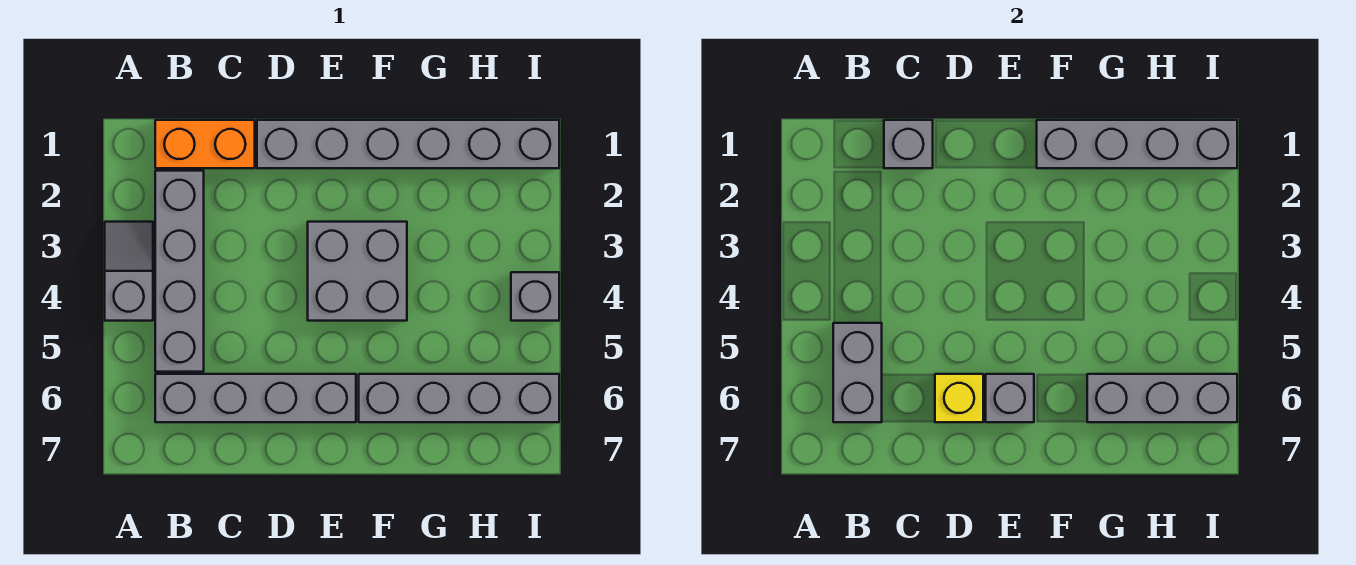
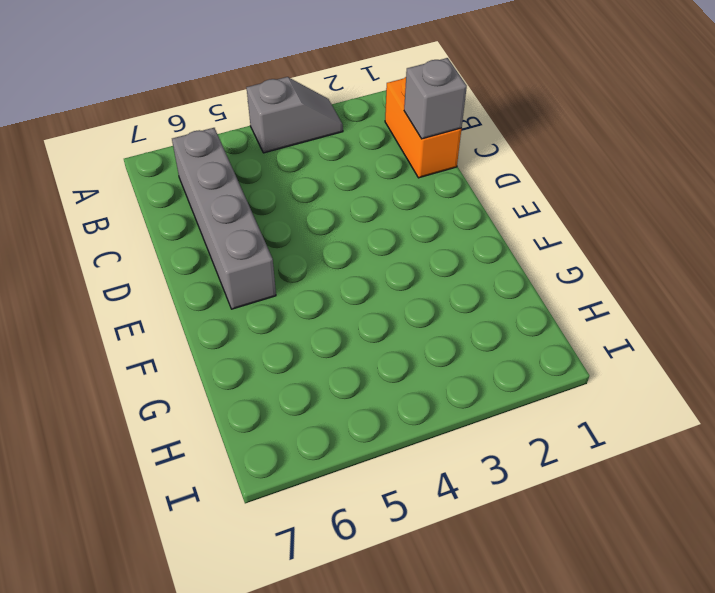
none -> grey 1x4 brick [155,171,204,372]
none -> grey 1x6 brick [257,120,559,168]
none -> grey 2x2 brick [308,222,407,321]

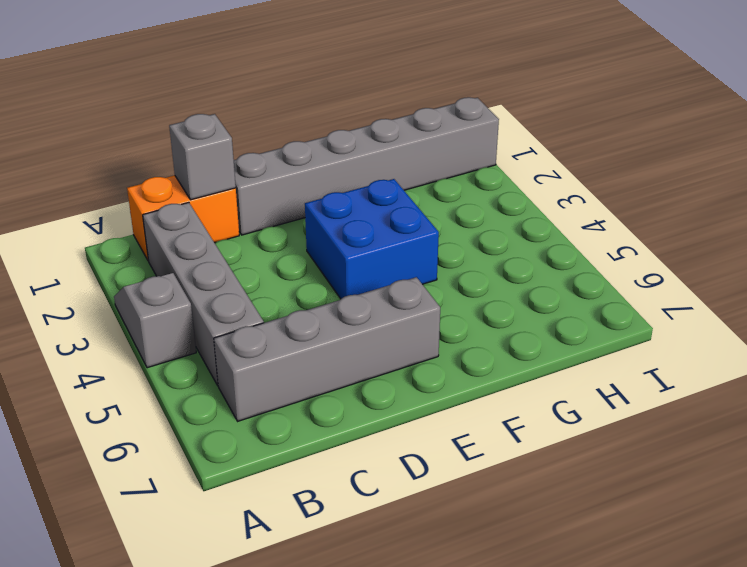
blue 2x2 brick [305,179,439,299] -> grey 2x2 brick [308,222,407,321]
none -> grey 1x4 brick [359,374,559,422]
none -> grey 1x1 brick [511,272,559,321]
none -> grey 1x2 brick [833,323,882,422]

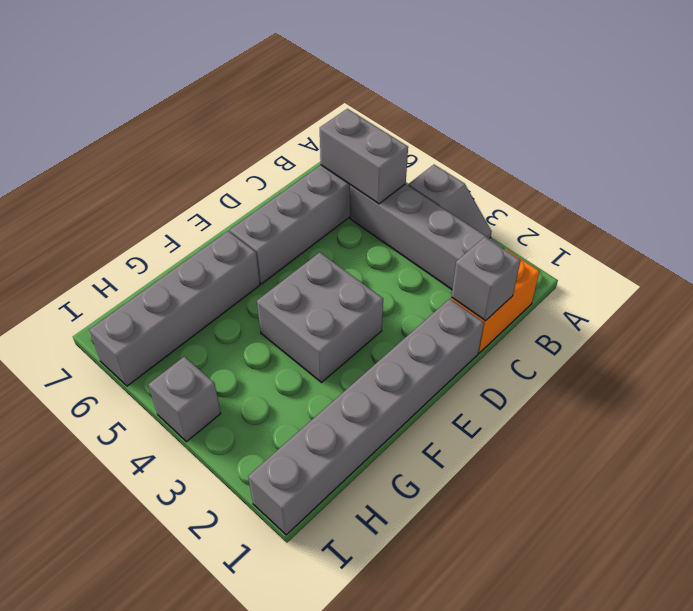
none -> yellow 1x1 brick [935,374,983,422]
none -> grey 1x1 brick [986,374,1034,422]
none -> grey 1x4 brick [1037,120,1237,168]

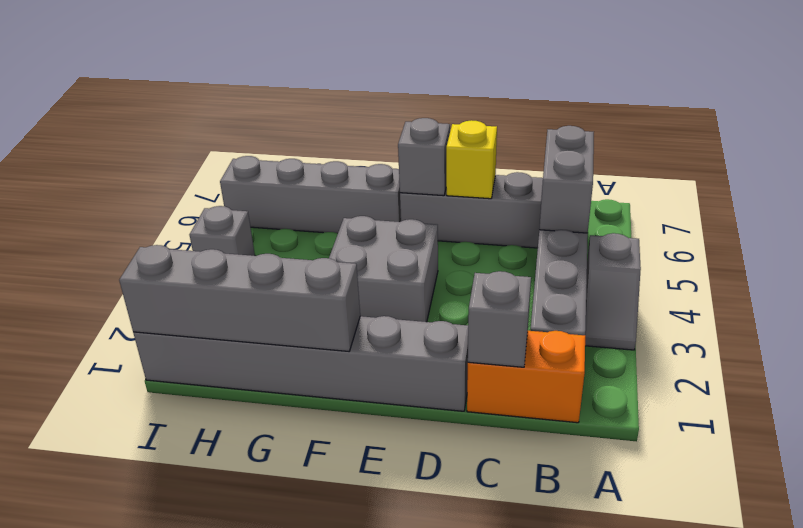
none -> grey 1x3 brick [1087,374,1237,422]

